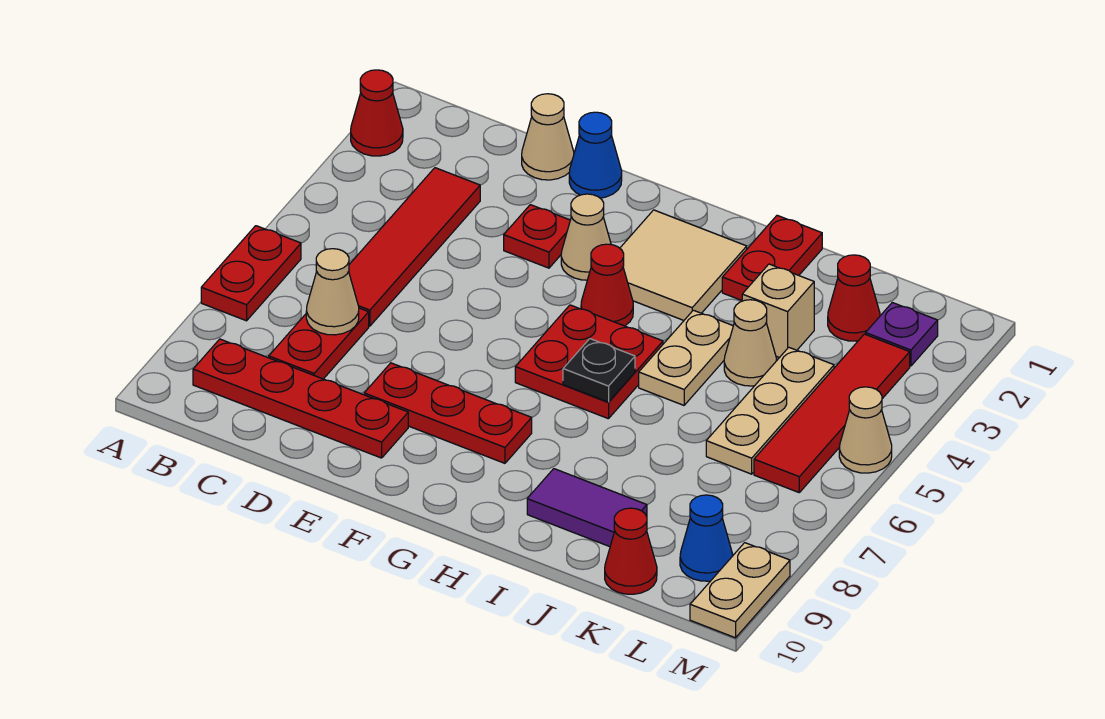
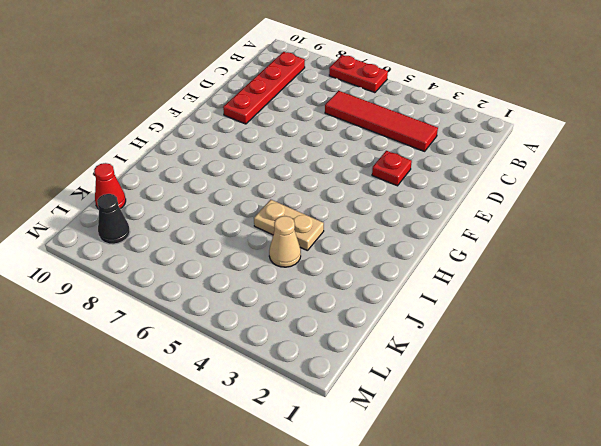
black 1x1 cone [97,194,130,244] -> blue 1x1 cone [680,495,733,581]
none -> red 1x1 cone [351,70,403,156]
none -> red 1x2 plate [269,308,369,379]
none -> tan 1x1 cone [522,94,574,180]

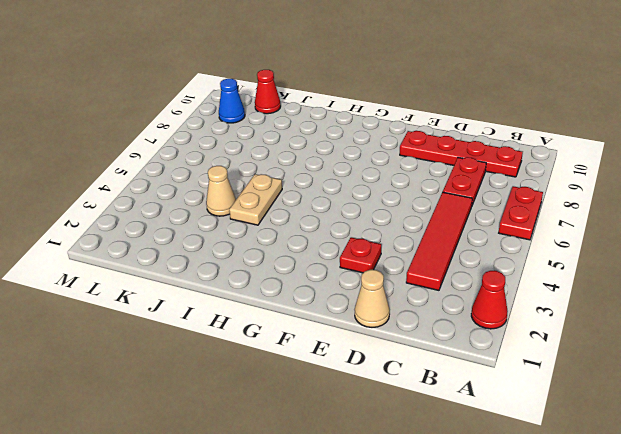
none -> blue 1x1 cone [569,112,622,198]
none -> red 1x3 plate [364,363,532,463]
none -> tan 1x1 cone [561,194,611,280]

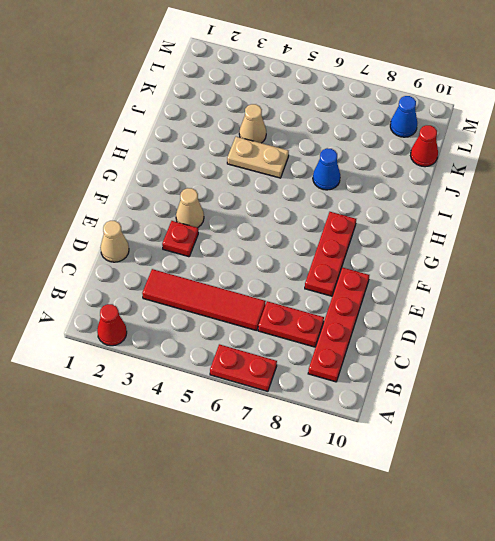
blue 1x1 cone [313,148,340,190] -> blue 1x1 cone moved to [569,112,622,198]
none -> tan 2x2 tile [620,210,747,320]
none -> red 1x1 cone [581,244,633,326]
none -> red 2x2 plate [515,305,663,419]

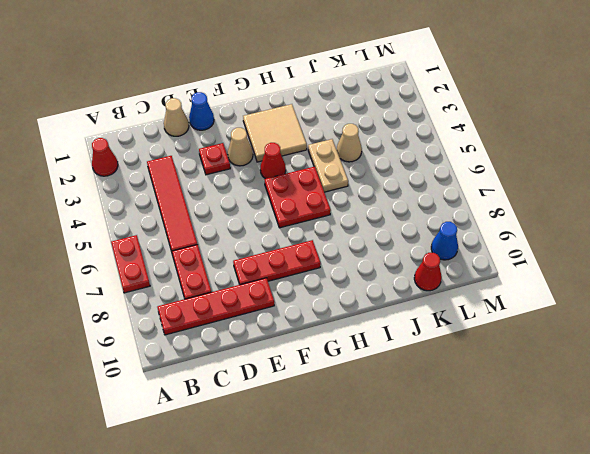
none -> red 1x2 plate [722,215,822,300]
none -> purple 1x2 tile [527,469,647,547]
none -> tan 1x1 brick [742,264,814,358]

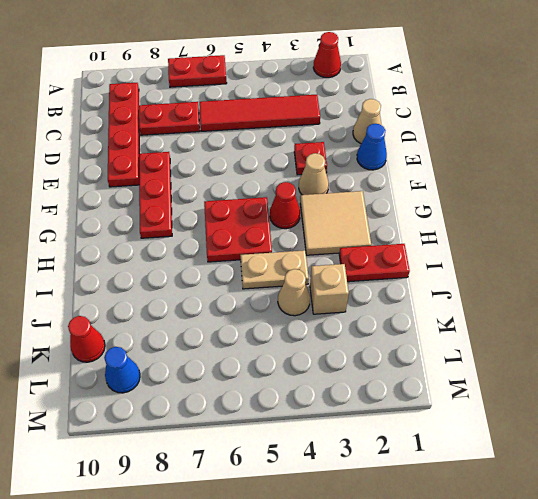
none -> purple 1x2 tile [527,469,647,547]
none -> red 1x1 cone [828,255,880,341]
none -> tan 1x3 plate [706,347,834,474]

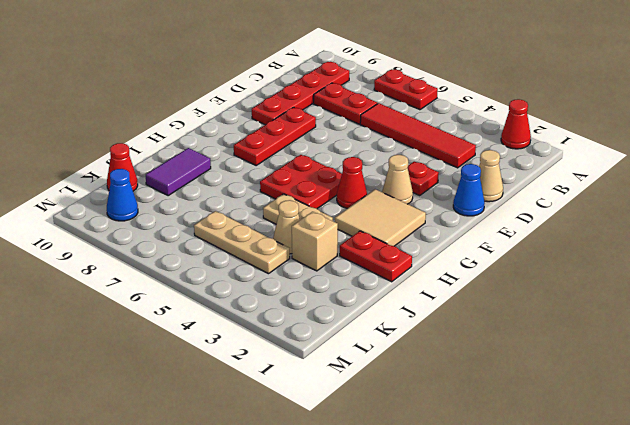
none -> red 1x1 cone [828,255,880,341]
none -> purple 1x1 plate [866,303,938,366]
none -> red 1x4 tile [754,334,910,492]

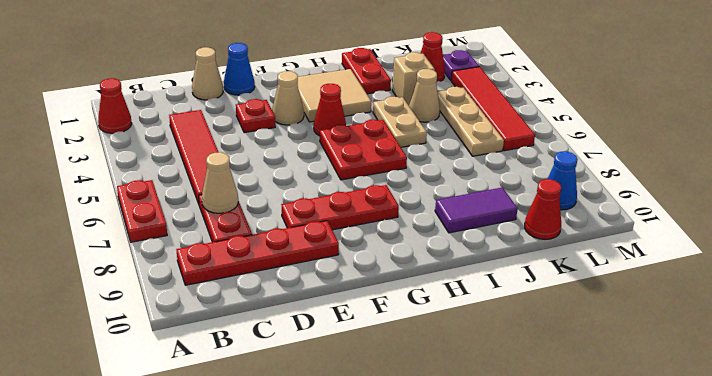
none -> tan 1x1 cone [839,387,892,473]
none -> tan 1x2 plate [690,543,790,638]
none -> black 1x1 plate [563,339,635,402]

